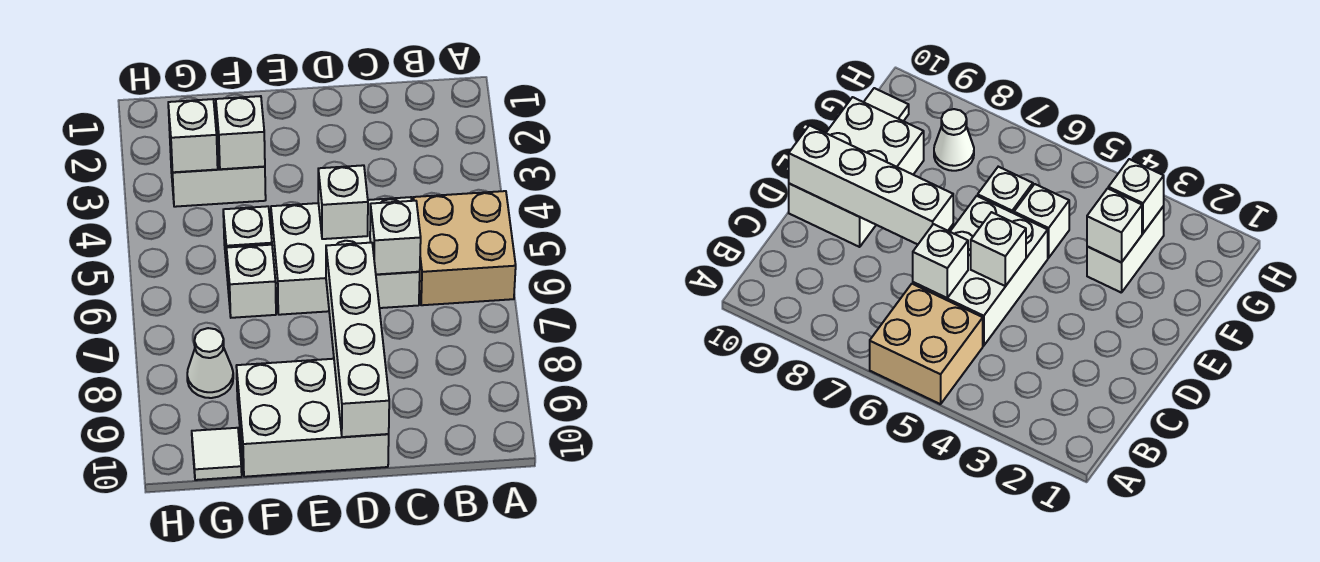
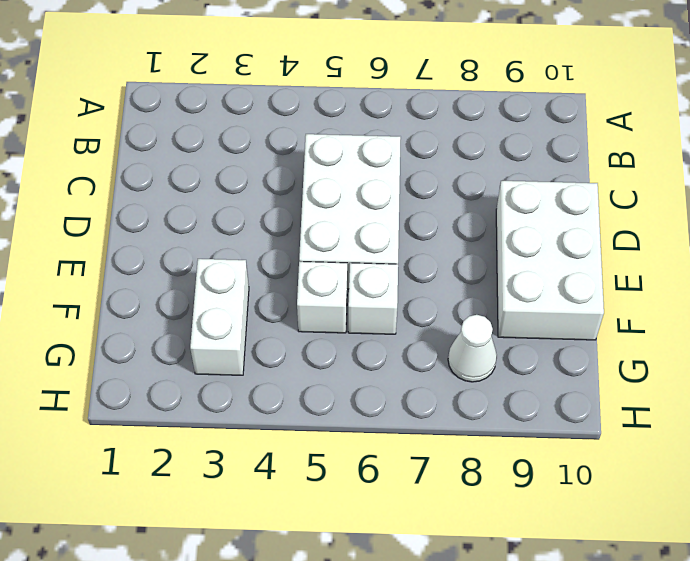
none -> tan 2x2 brick [413,191,516,305]
none -> white 1x1 tile [192,428,242,480]
none -> white 1x1 brick [370,201,421,274]

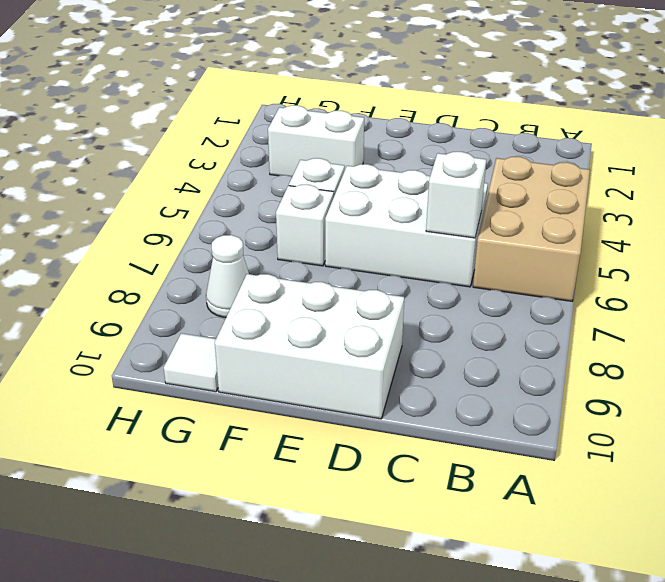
tan 2x3 brick [473,157,590,301] -> tan 2x2 brick [413,191,516,305]
none -> white 1x1 brick [318,165,368,239]
none -> white 1x4 brick [326,243,389,437]
none -> white 1x1 brick [216,96,265,169]

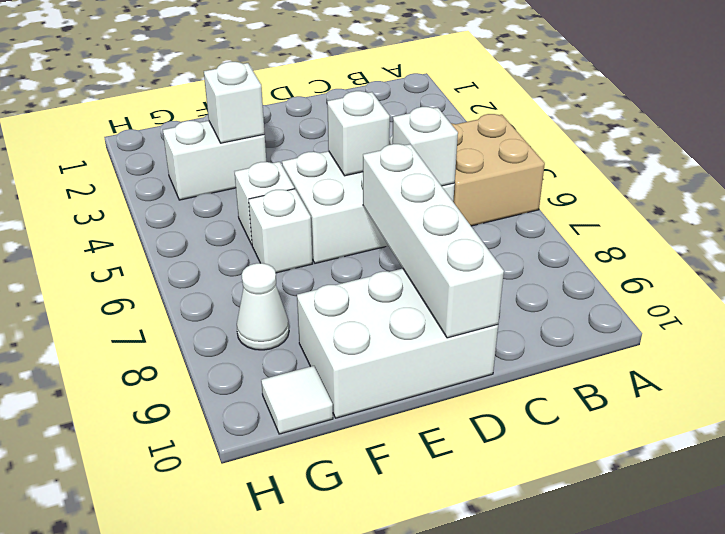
none -> white 1x1 brick [168,99,218,172]

